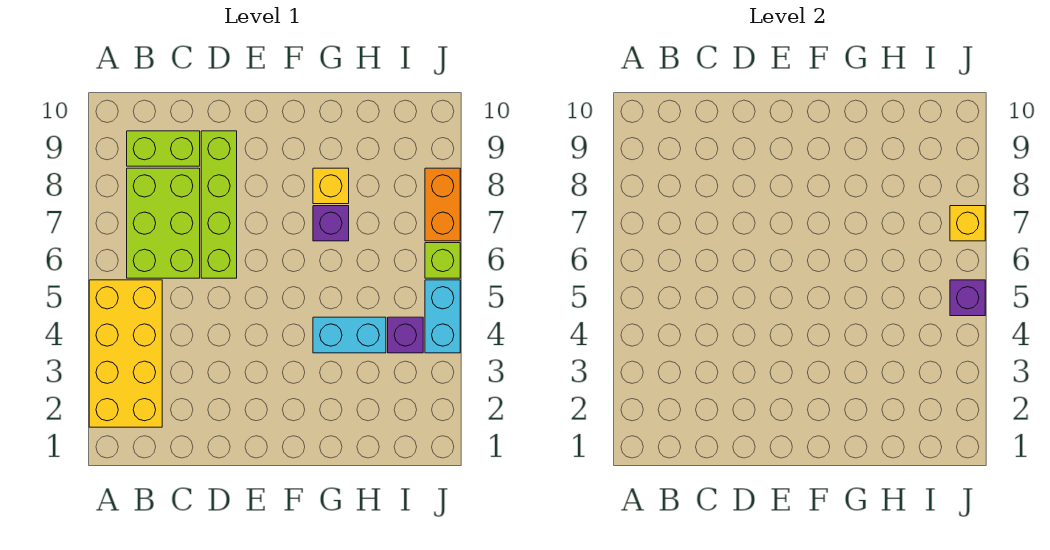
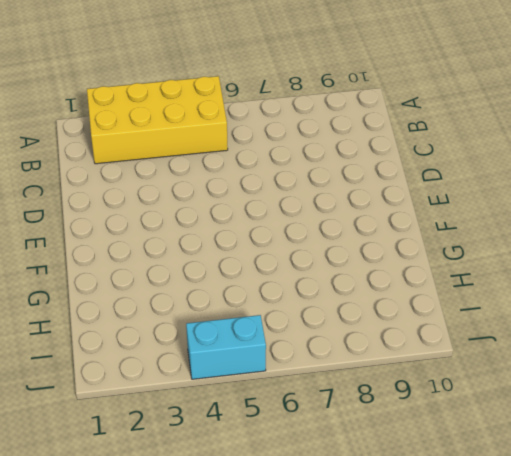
none -> lime 2x3 brick [127,168,200,278]
none -> lime 1x2 brick [127,131,200,166]
none -> lime 1x4 brick [201,131,237,278]

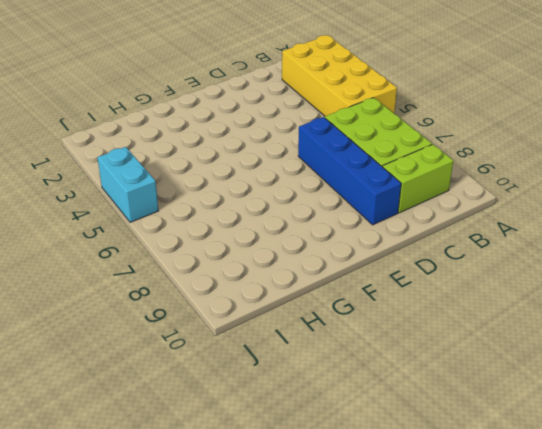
blue 1x4 brick [298,117,401,225] -> lime 1x4 brick [201,131,237,278]
none -> cyan 1x2 brick [313,317,386,353]
none -> purple 1x1 brick [313,206,349,241]
none -> yellow 1x1 brick [313,168,349,204]

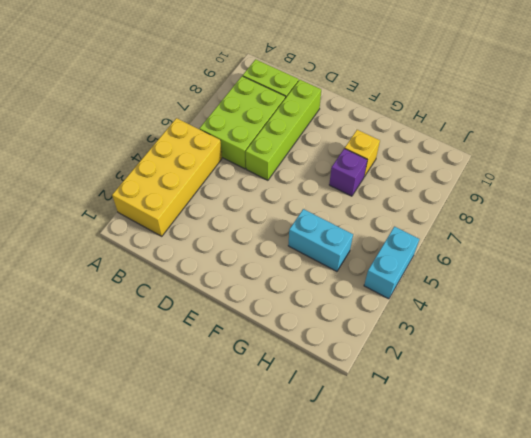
none -> purple 1x1 brick [388,317,423,353]
none -> lime 1x1 brick [425,243,460,278]
none -> orange 1x2 brick [425,168,460,241]

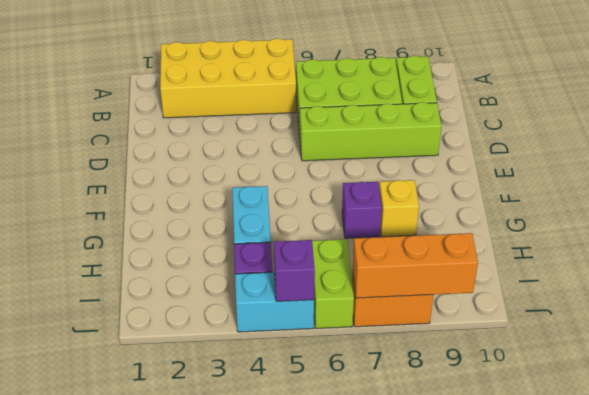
lime 1x2 brick [312,239,354,328] -> lime 1x1 brick [425,243,460,278]
orange 1x3 brick [353,233,478,298] -> yellow 1x1 brick [950,206,985,241]

